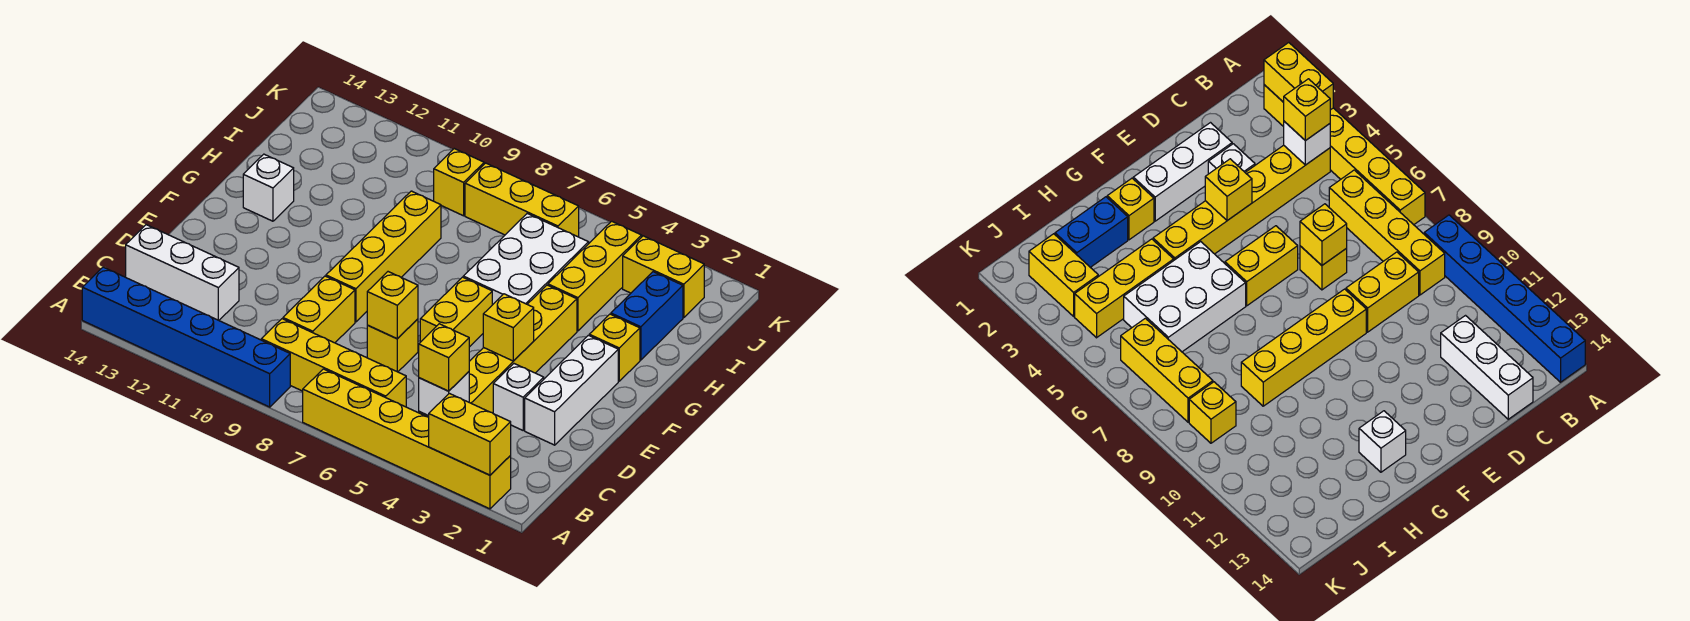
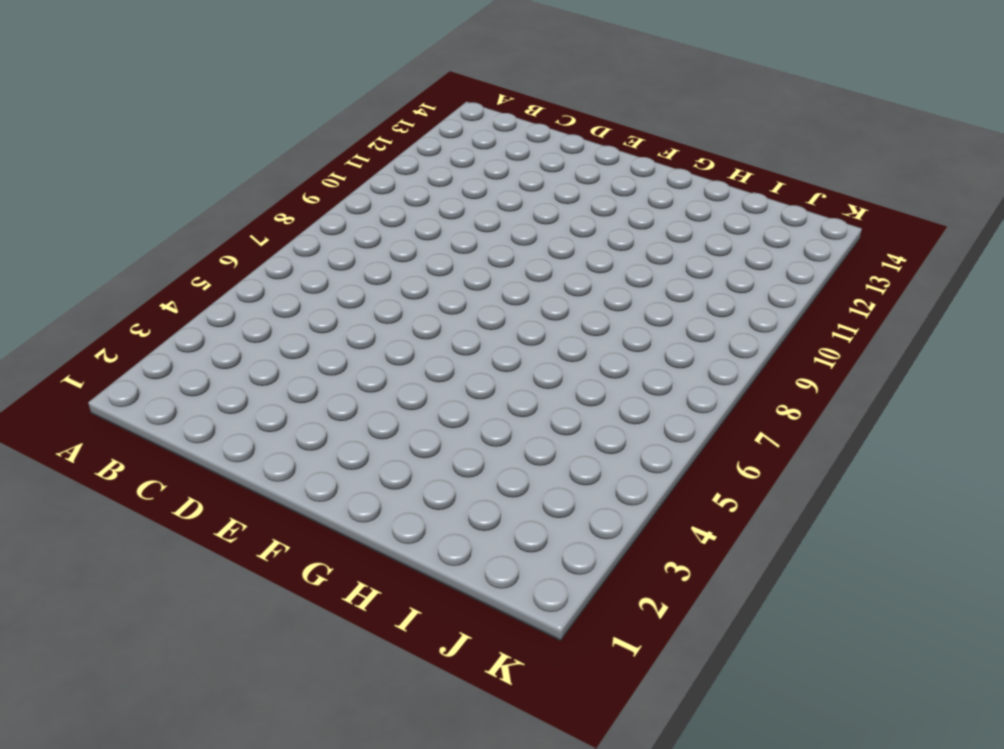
none -> yellow 1x6 brick [303,369,511,509]
none -> blue 1x6 brick [82,267,290,407]
none -> yellow 1x6 brick [419,285,577,417]

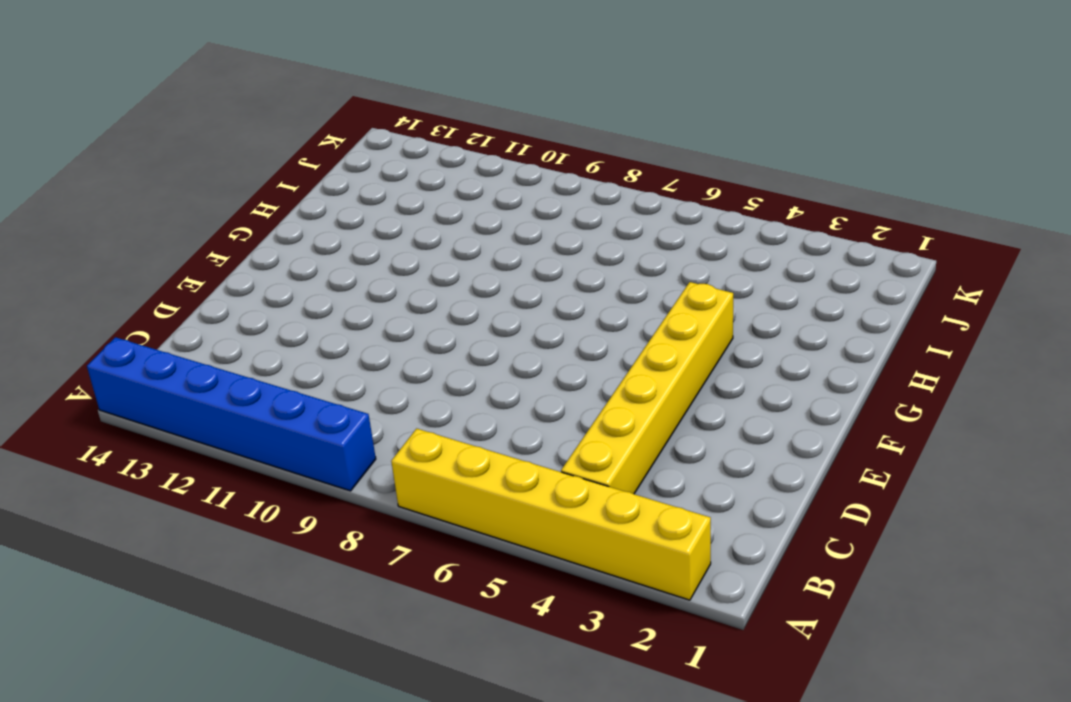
none -> yellow 1x4 brick [261,319,406,407]
none -> yellow 1x2 brick [283,276,355,343]
none -> white 1x3 brick [126,225,239,320]

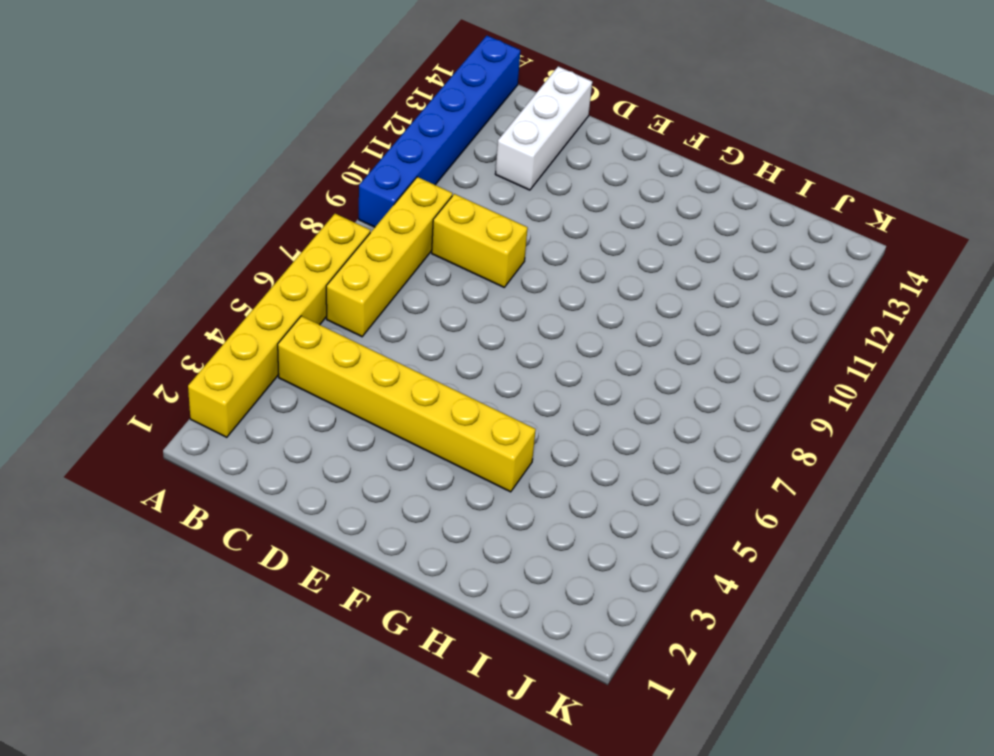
none -> white 1x3 brick [525,335,618,445]
none -> white 1x1 brick [493,364,544,430]
none -> yellow 1x1 brick [367,319,418,372]

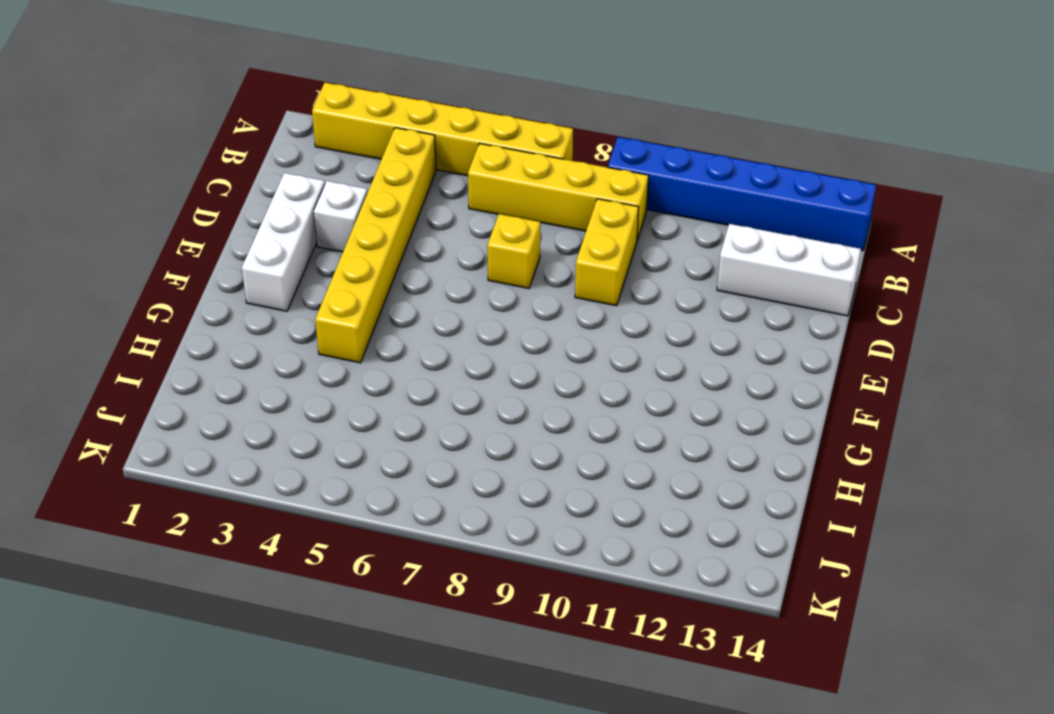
none -> yellow 1x2 brick [420,277,492,347]
none -> yellow 1x4 brick [326,191,441,322]
none -> yellow 1x1 brick [589,314,640,381]

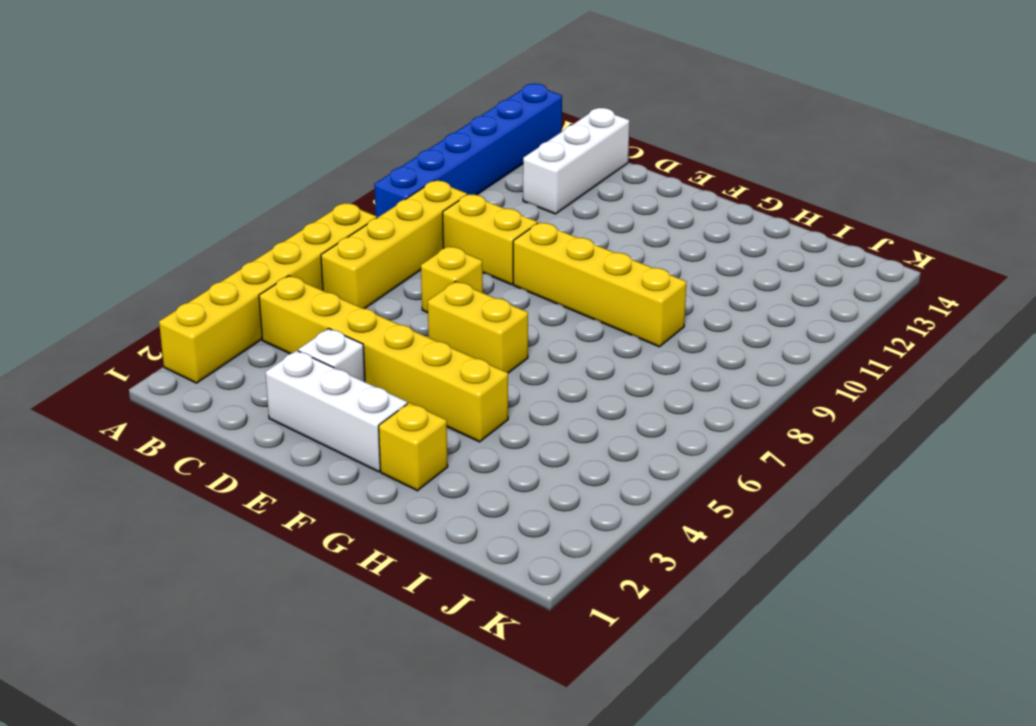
none -> white 2x3 brick [463,214,589,305]
none -> white 1x1 brick [243,154,294,221]
none -> blue 1x2 brick [611,272,683,360]

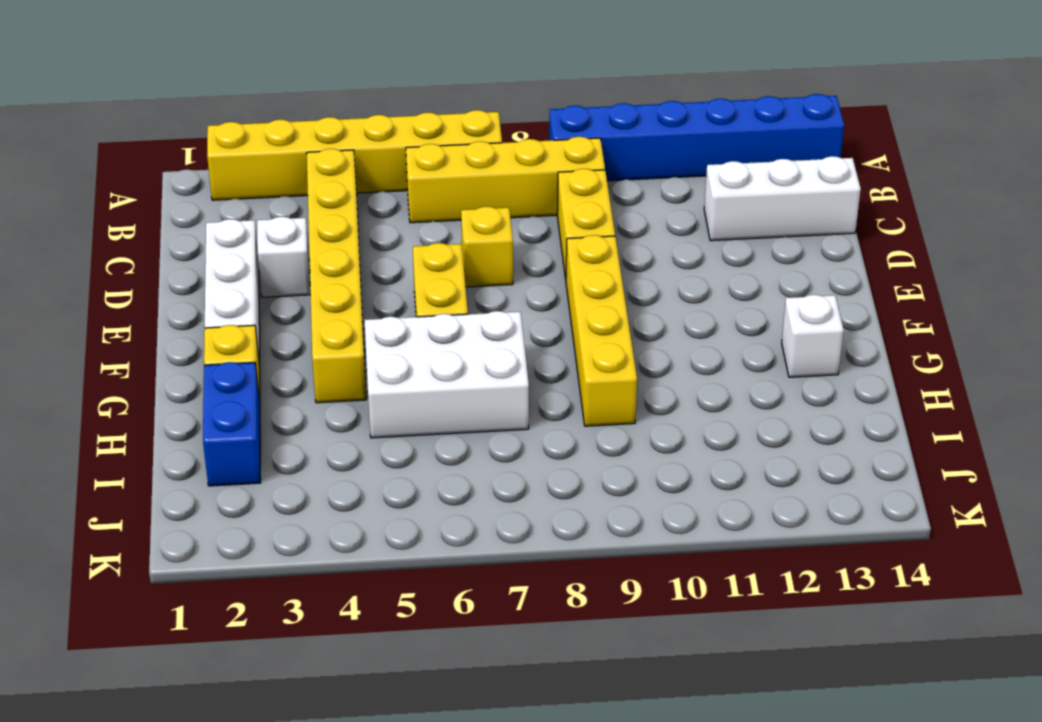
white 2x3 brick [365,311,529,438] -> white 2x3 brick turned to [463,214,589,305]
none -> yellow 1x3 brick [548,221,642,331]
none -> yellow 1x2 brick [623,236,704,318]
none -> yellow 1x3 brick [465,163,579,237]

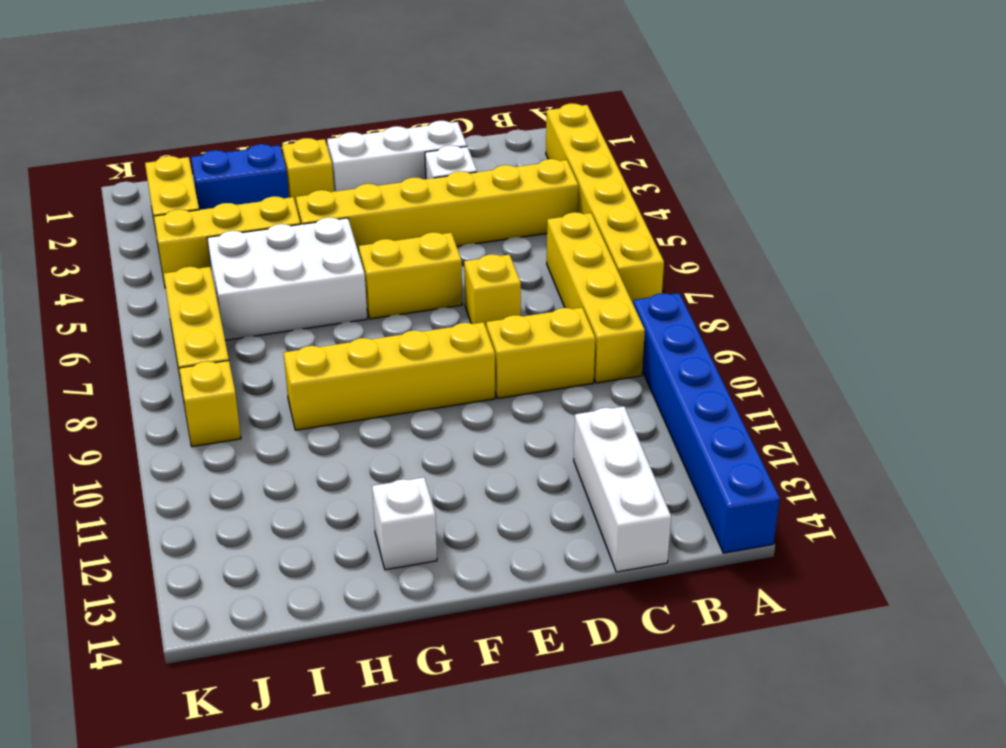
none -> yellow 1x2 brick [429,393,511,475]
none -> white 1x1 brick [419,372,469,416]
none -> yellow 1x1 brick [367,272,418,339]

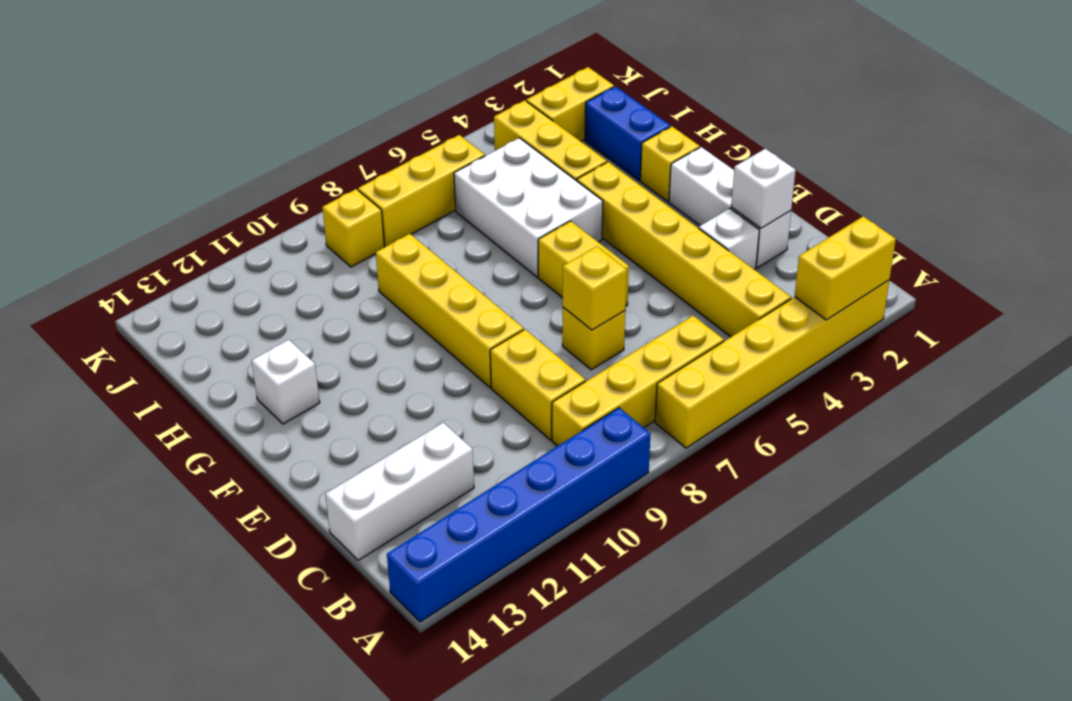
white 1x1 brick [731,149,796,228] -> white 1x1 brick moved to [419,372,469,416]
none -> yellow 1x1 brick [483,294,534,361]
none -> yellow 1x1 brick [419,324,469,391]

